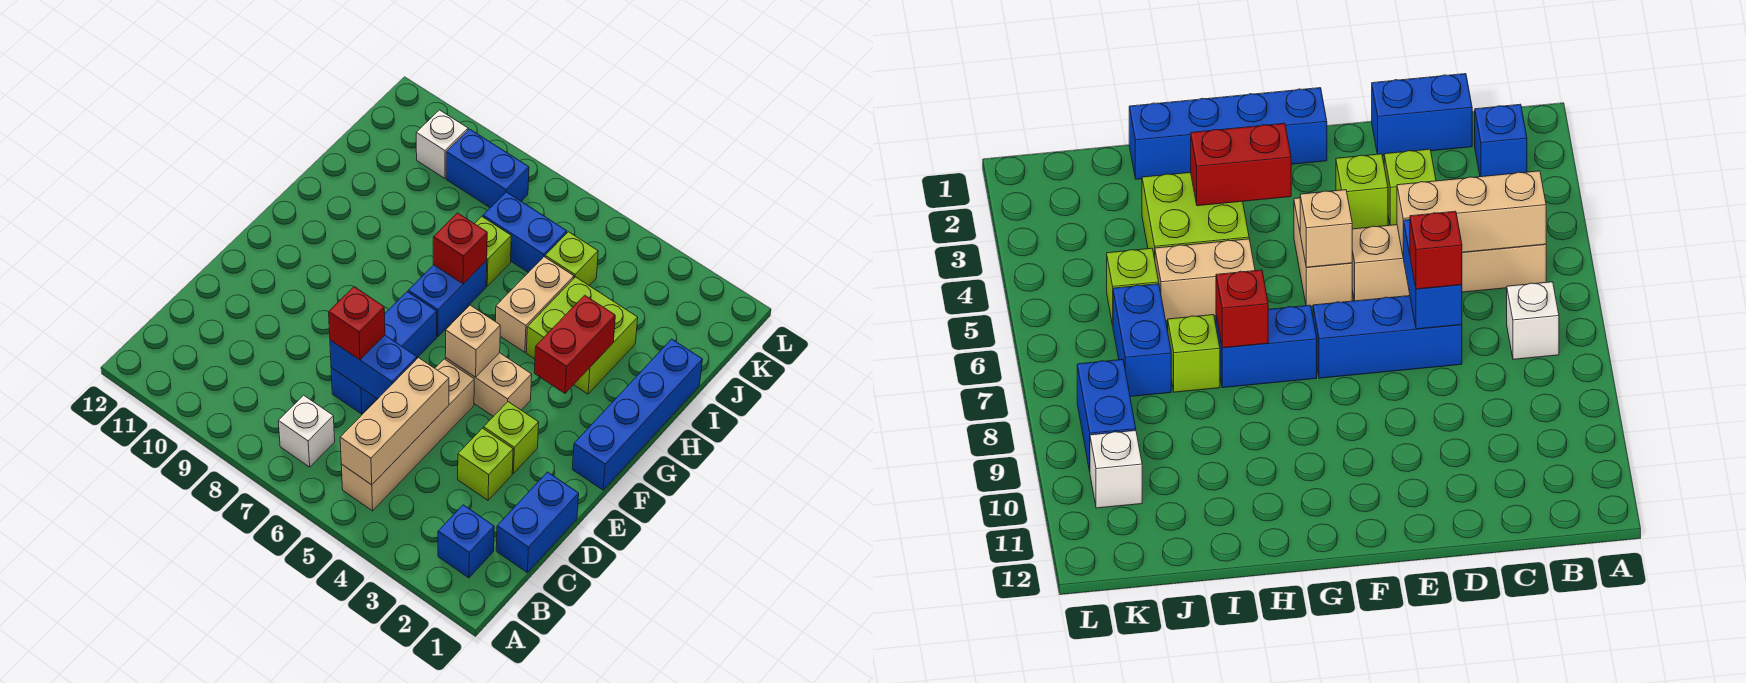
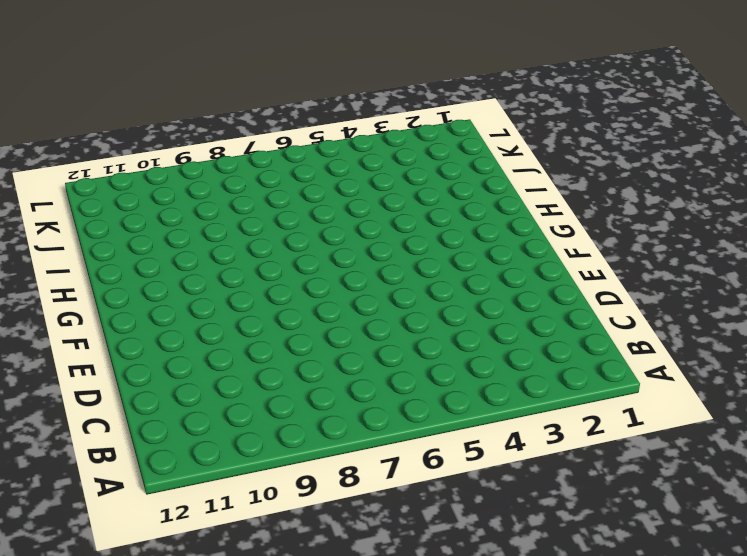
none -> blue 1x1 brick [438,505,494,578]
none -> tan 1x4 brick [341,359,474,511]
none -> white 1x1 brick [278,395,335,467]

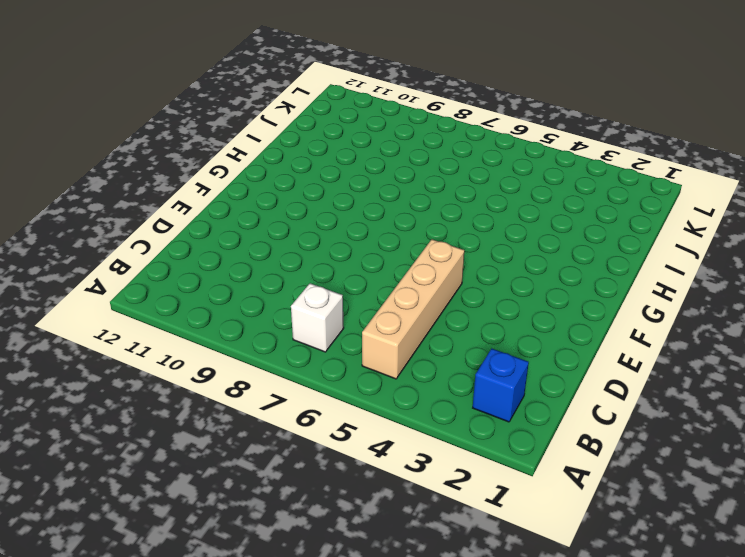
none -> blue 1x2 brick [496,472,579,572]
none -> lime 1x1 brick [458,428,513,500]
none -> blue 1x3 brick [331,292,437,414]

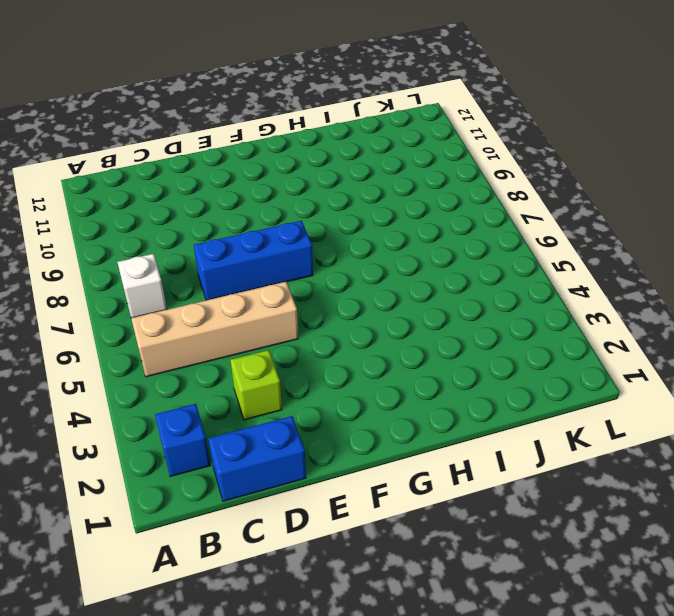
none -> lime 1x1 brick [484,402,539,473]
none -> blue 1x4 brick [572,339,703,490]
none -> tan 1x2 brick [445,353,532,417]

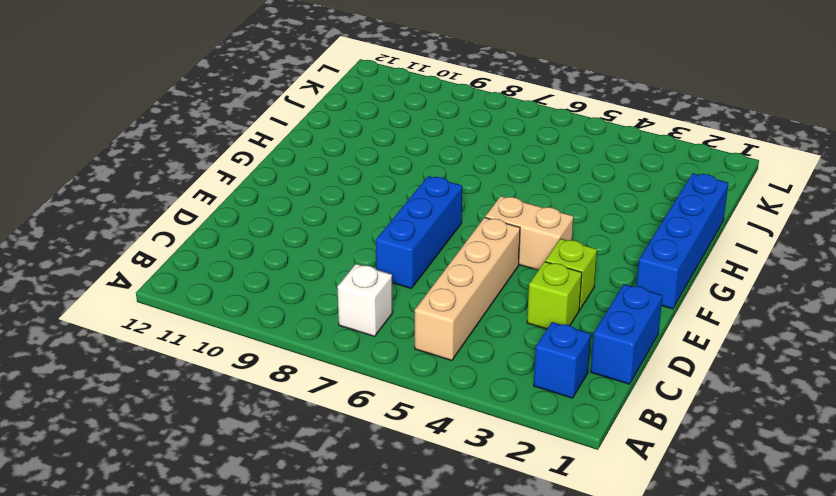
none -> blue 1x2 brick [408,261,487,337]
none -> lime 2x2 brick [526,277,638,394]
none -> tan 1x2 brick [495,257,574,352]

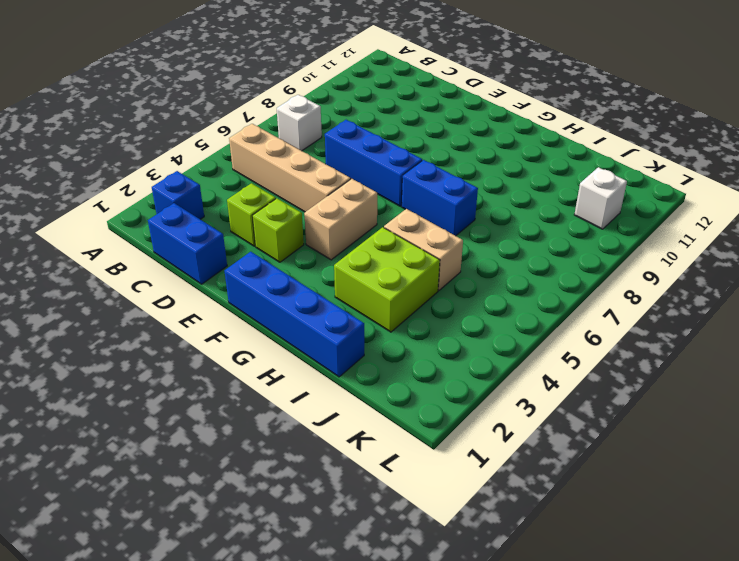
none -> lime 1x1 brick [475,217,511,286]
none -> lime 1x1 brick [545,232,598,285]
none -> blue 1x2 brick [483,192,567,273]

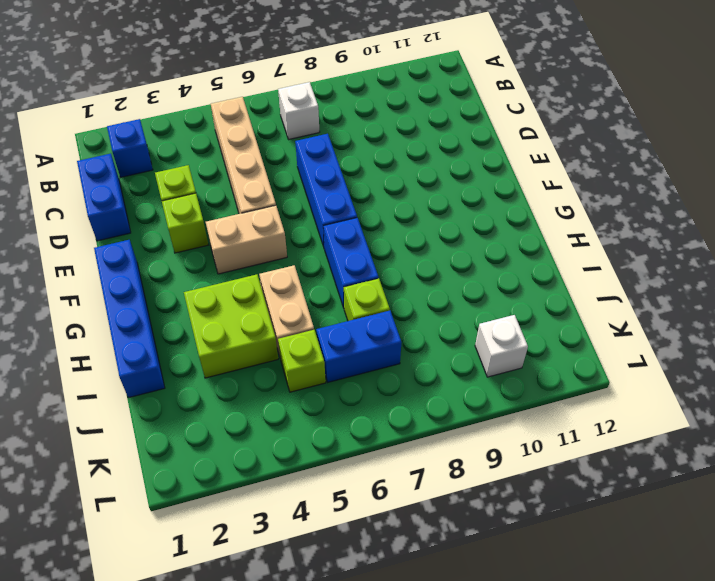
none -> blue 1x2 brick [446,129,529,208]
none -> tan 1x3 brick [340,358,449,485]
none -> blue 1x2 brick [330,335,417,399]

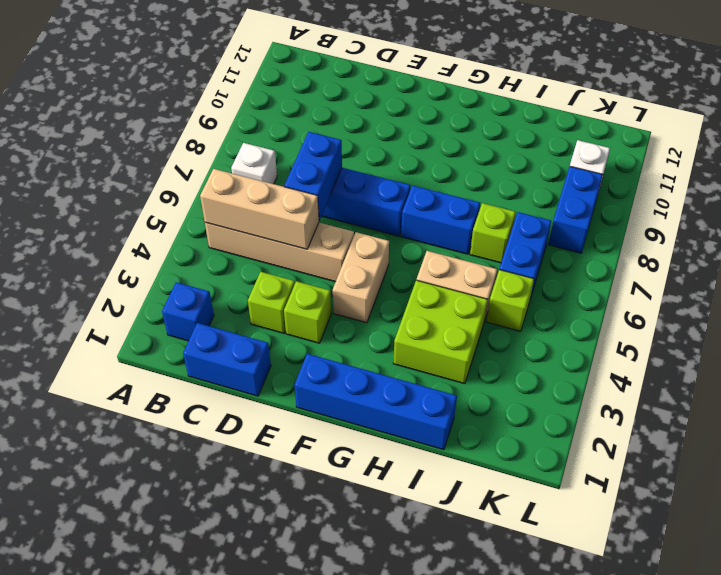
none -> tan 1x1 brick [445,305,500,377]
none -> red 1x2 brick [534,295,615,393]
none -> red 1x1 brick [433,213,487,284]

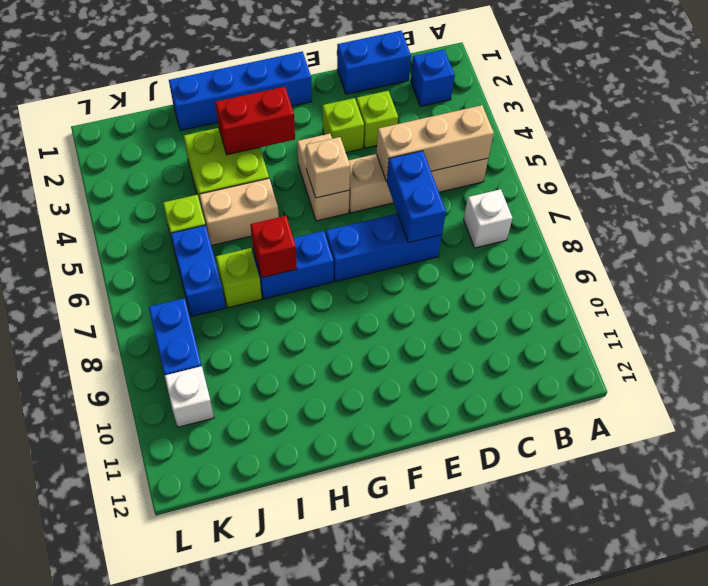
none -> red 1x1 brick [329,287,385,360]

